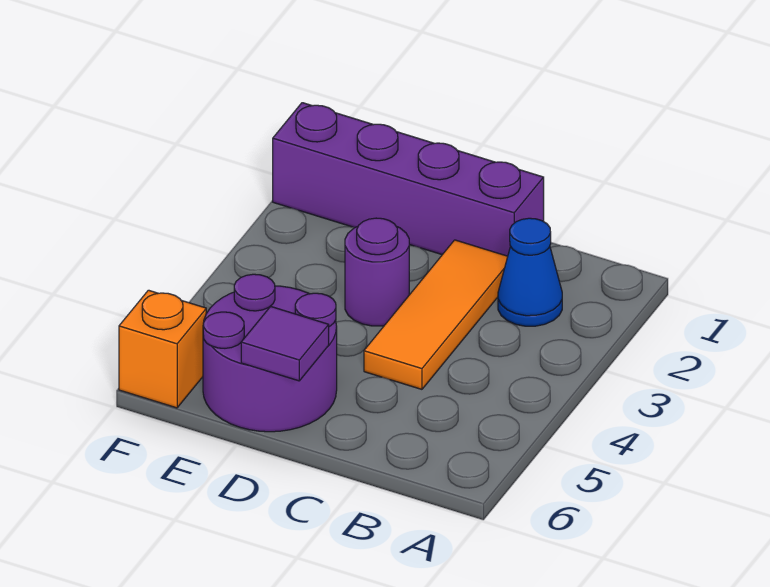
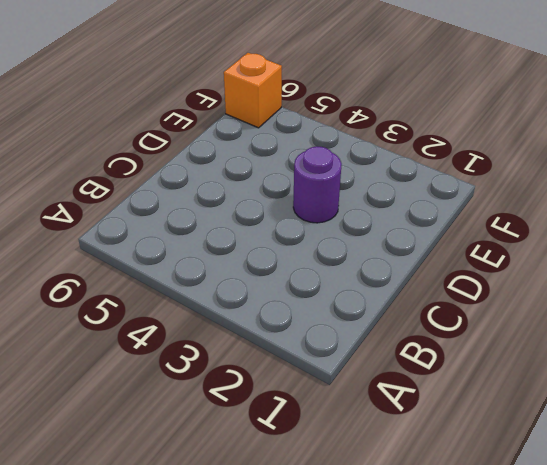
none -> blue 1x1 cone [498,218,562,326]
none -> purple 1x4 brick [273,103,544,256]

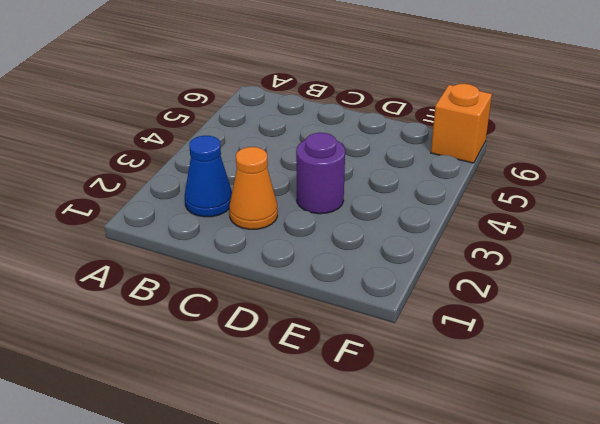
orange 1x1 cone [229,147,278,229] -> orange 1x3 tile [364,240,508,389]
none -> purple 1x4 brick [273,103,544,256]
none -> purple 2x2 round brick [203,274,337,432]

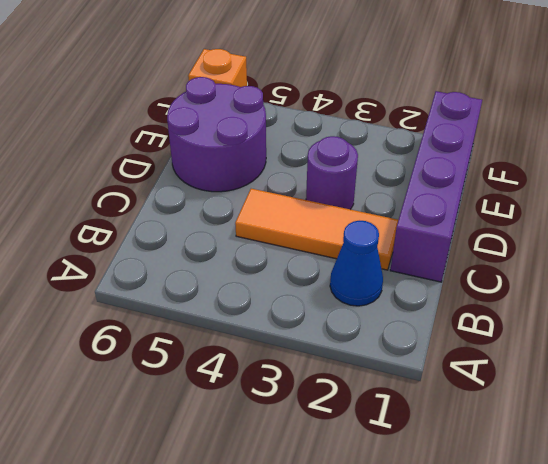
none -> purple 1x1 tile [241,306,329,381]

